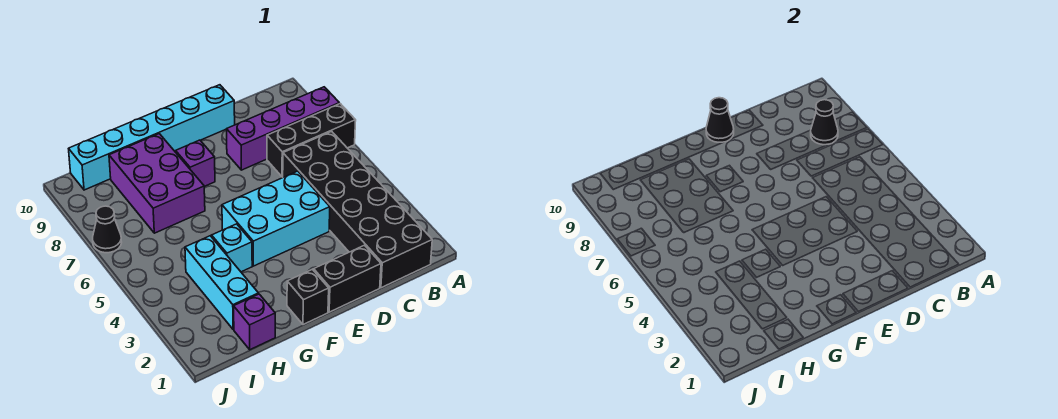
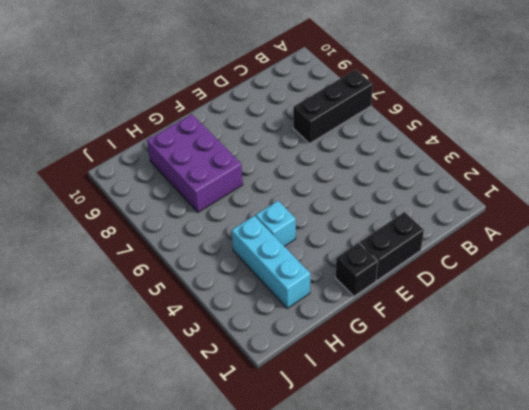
none -> purple 1x4 brick [227,87,339,170]
none -> black 2x6 brick [283,131,432,288]
none -> cyan 2x3 brick [222,171,330,266]

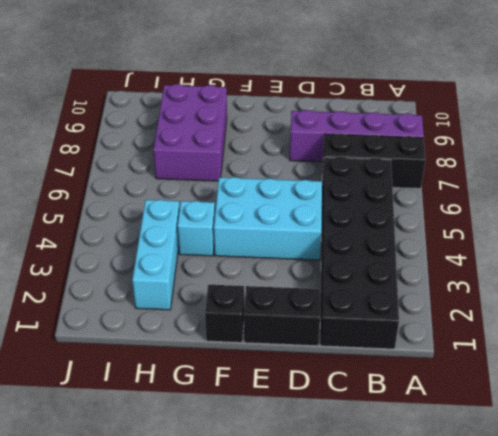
none -> cyan 1x6 brick [69,85,235,190]
none -> purple 1x1 brick [176,140,215,186]
none -> purple 1x1 brick [234,294,275,350]

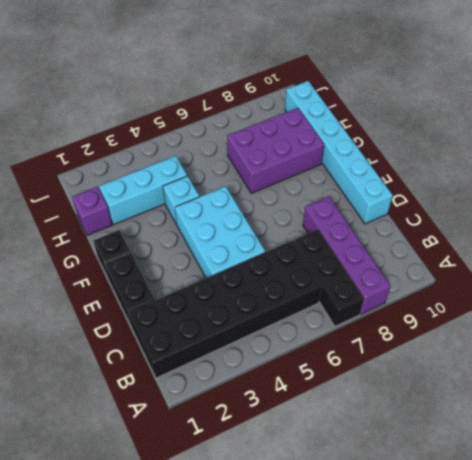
none -> purple 1x1 brick [176,140,215,186]
none -> black 1x1 cone [93,206,122,253]
none -> black 1x1 cone [811,100,838,145]

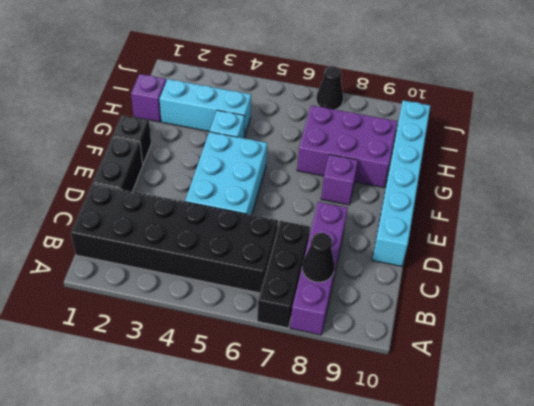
none -> black 1x1 cone [706,98,734,142]

